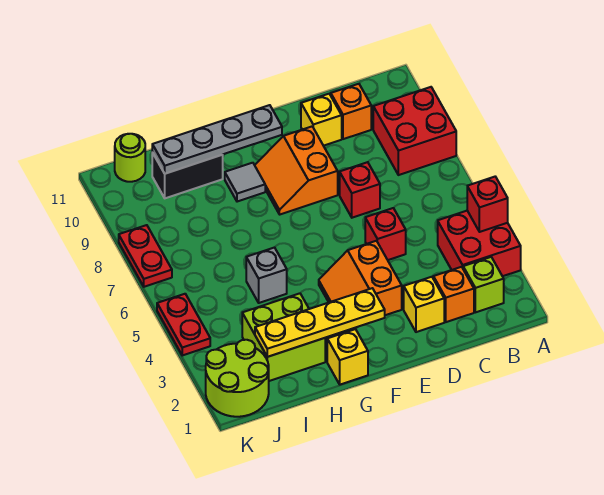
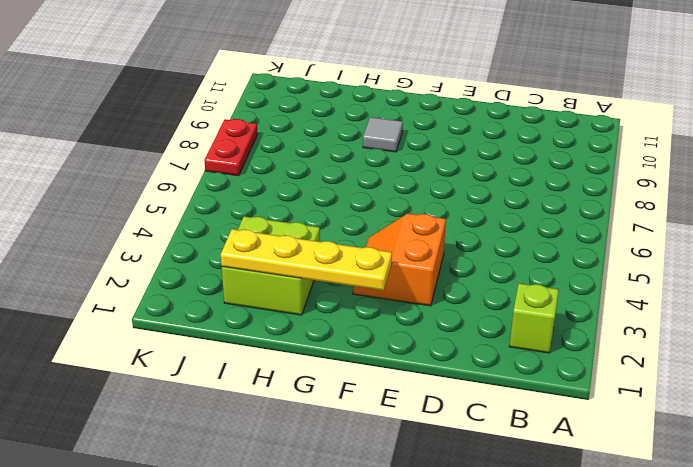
none -> red 2x2 brick [438,211,521,276]
none -> red 2x2 brick [373,87,456,175]
none -> orange 1x1 brick [433,267,474,322]

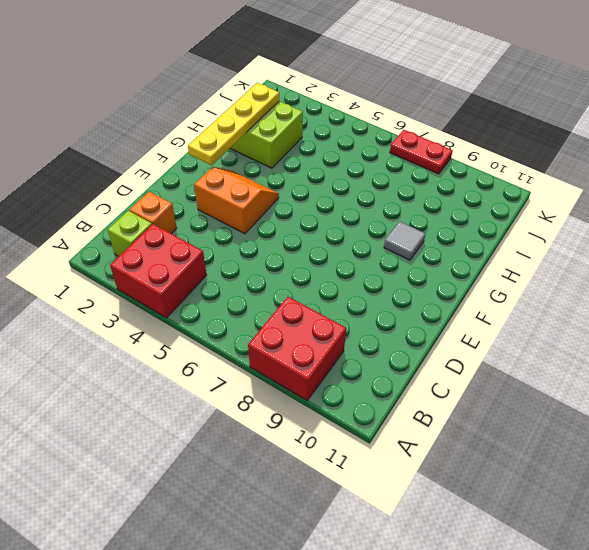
none -> orange 1x1 brick [331,84,371,139]
none -> yellow 1x1 brick [404,277,444,332]
none -> red 1x1 brick [365,208,406,260]

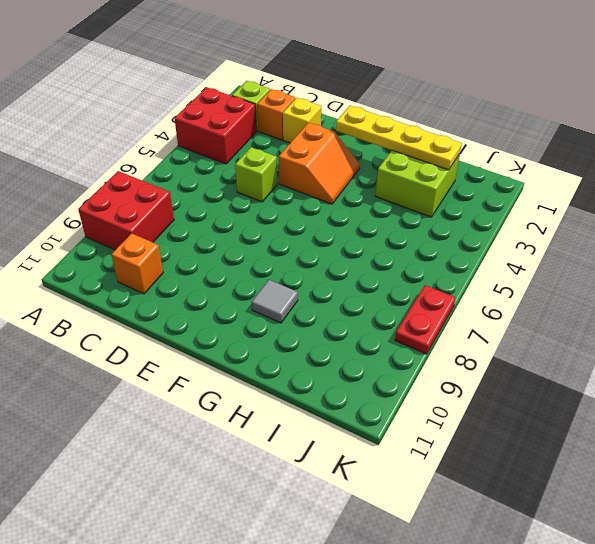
lime 1x1 brick [235,147,277,202] -> red 1x1 brick [365,208,406,260]
none -> red 1x1 brick [340,162,380,218]
none -> yellow 1x1 brick [301,94,342,146]
none -> orange 2x2 slope [255,127,338,214]

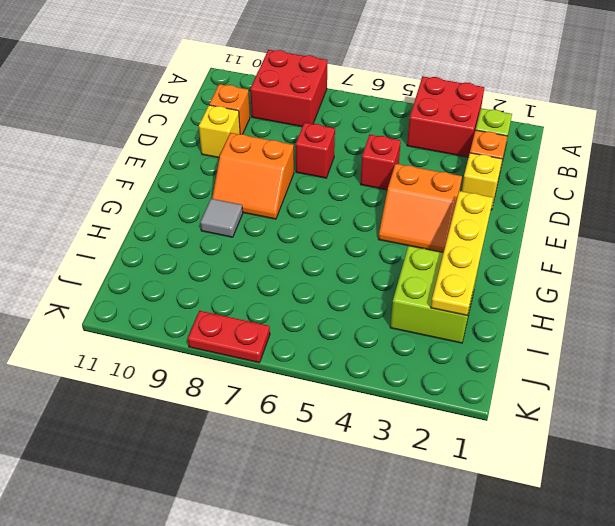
none -> yellow 1x1 brick [327,329,368,385]
none -> grey 1x1 brick [246,248,287,303]
none -> black 1x2 brick [152,153,223,198]

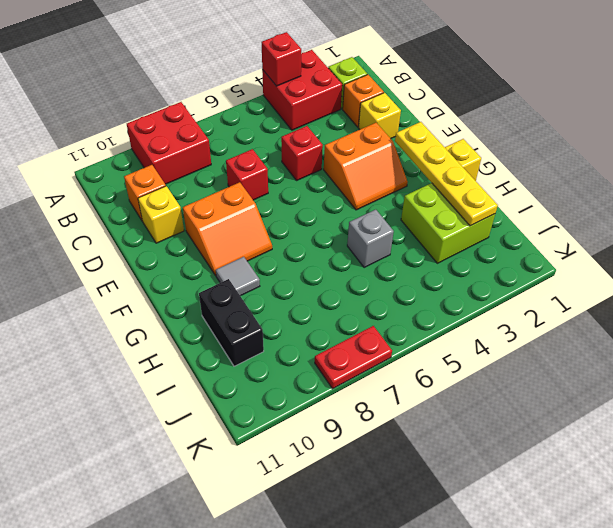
none -> lime 2x2 round brick [206,340,269,417]
none -> lime 1x1 round brick [115,134,145,182]
none -> red 1x2 plate [157,294,210,355]

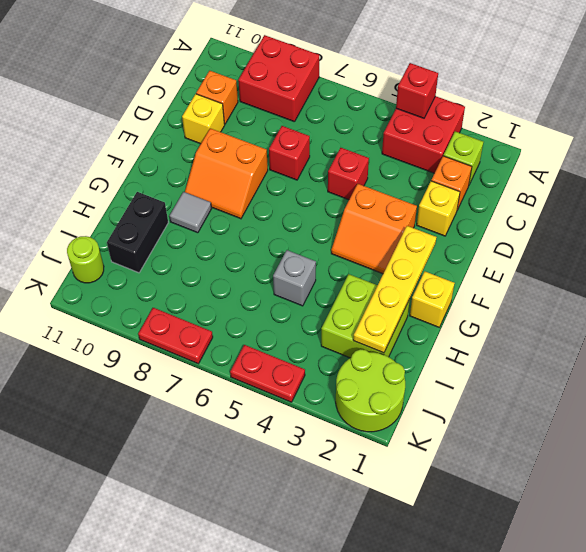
none -> grey 1x4 plate [152,105,282,174]

